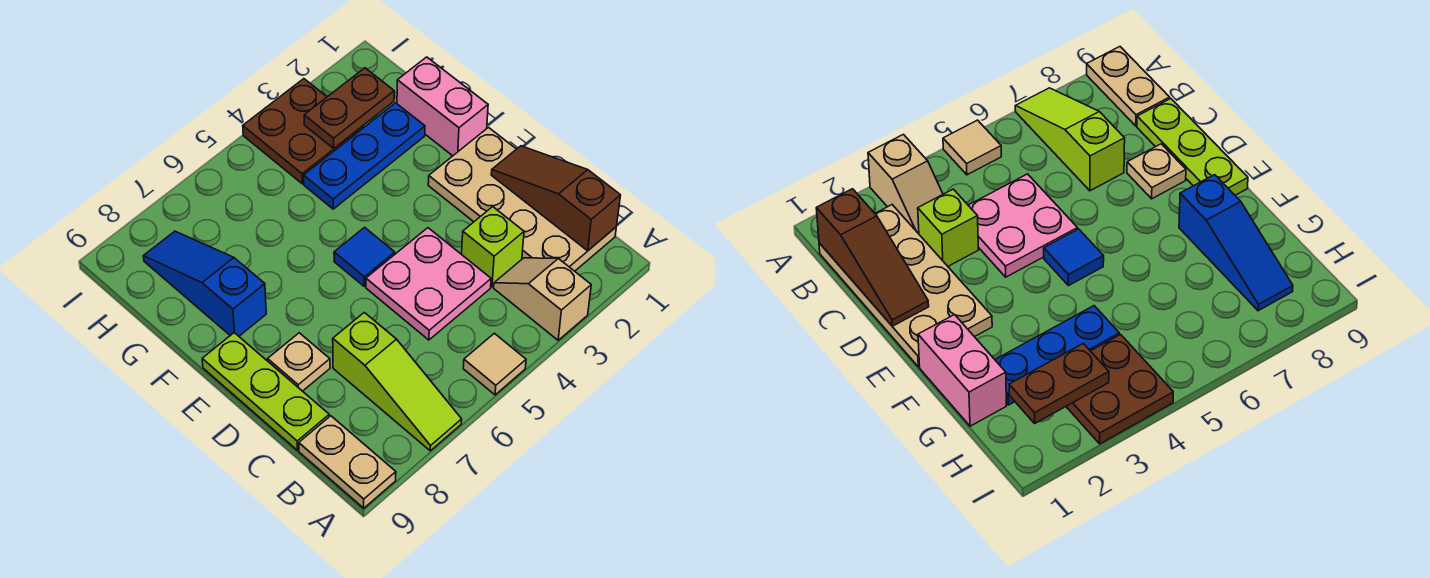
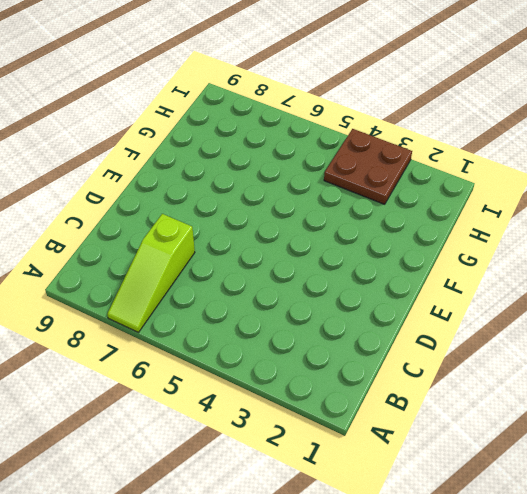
none -> tan 1x2 slope [494,258,591,340]
none -> tan 1x1 tile [463,333,526,395]
none -> tan 1x2 plate [299,416,396,508]

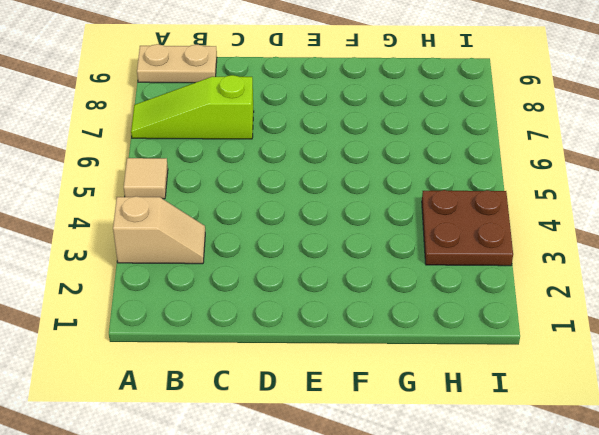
none -> tan 2x4 plate [428,127,616,271]
none -> lime 1x1 brick [462,207,524,287]
none -> pink 2x2 plate [366,228,491,340]

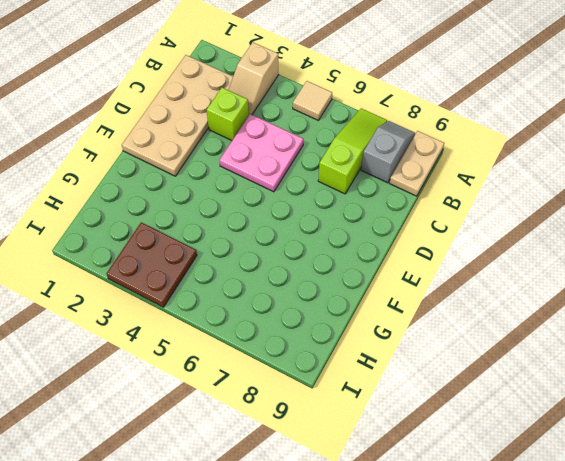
grey 1x2 slope [361,121,415,183] -> none
none -> lime 1x3 plate [202,333,329,450]
none -> tan 1x1 plate [268,333,330,391]
none -> blue 1x1 tile [334,227,395,286]

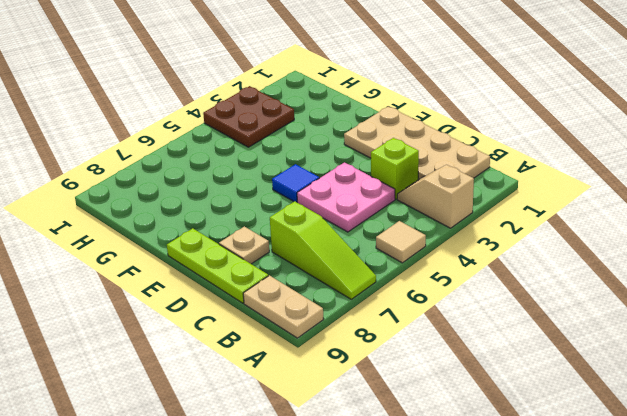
none -> pink 1x2 brick [397,57,488,156]
none -> blue 1x3 slope [143,231,266,336]
none -> blue 1x3 plate [304,103,425,209]

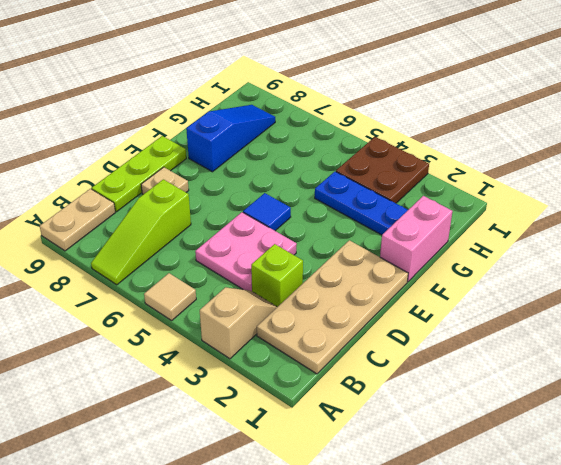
none -> brown 1x3 slope [491,146,621,251]
none -> brown 1x2 plate [304,68,394,148]

